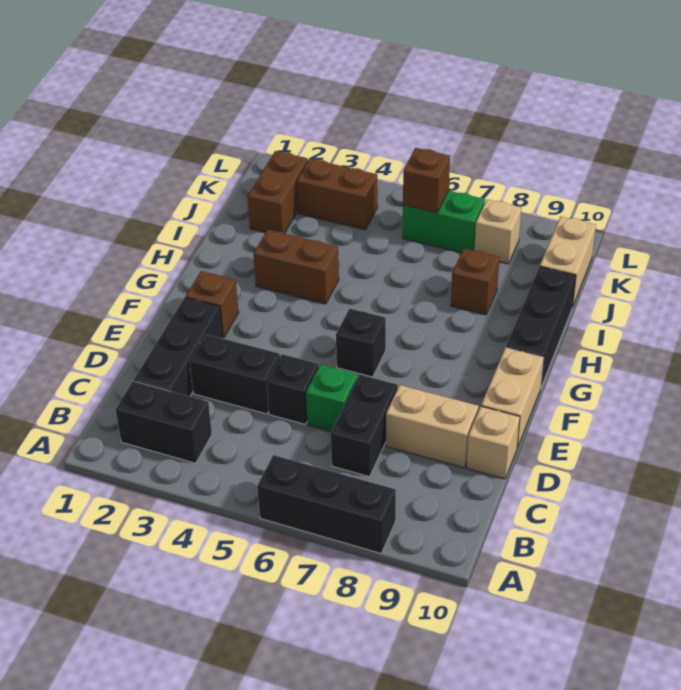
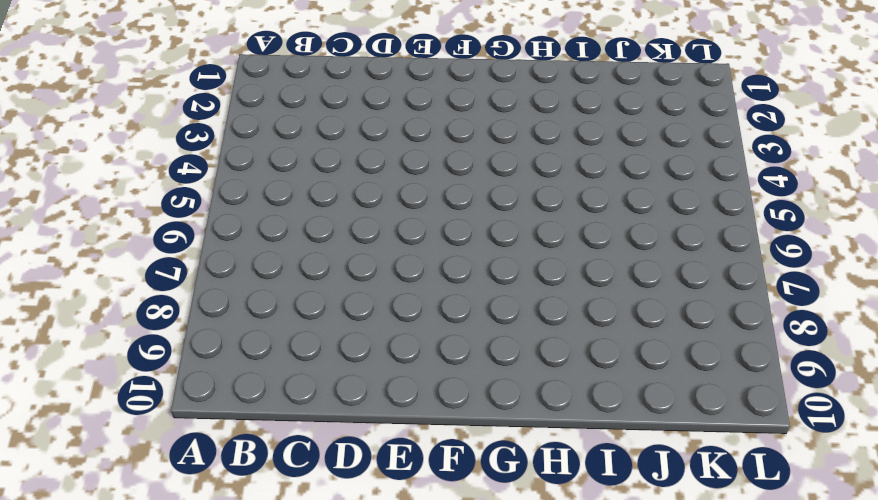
none -> black 1x3 brick [257,455,396,553]
none -> black 1x2 brick [116,381,212,463]
none -> black 1x3 brick [134,297,223,396]

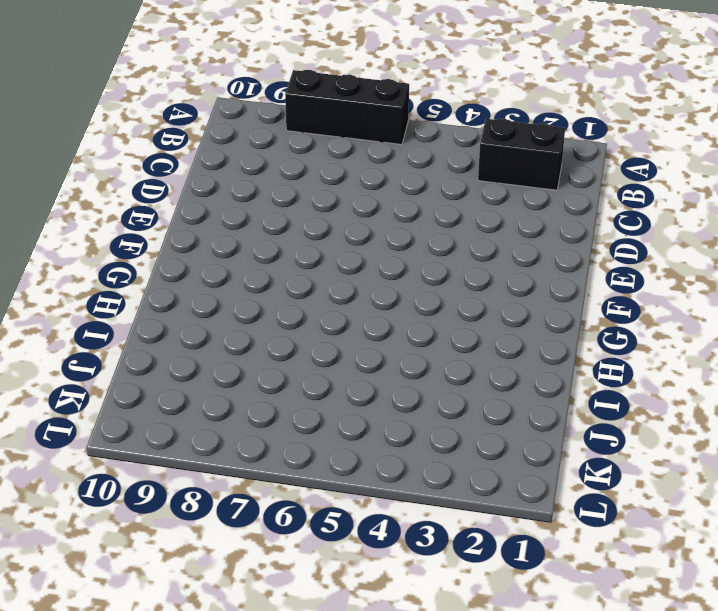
none -> black 1x3 brick [134,297,223,396]
none -> black 1x2 brick [331,375,398,477]
none -> black 1x2 brick [190,334,280,414]

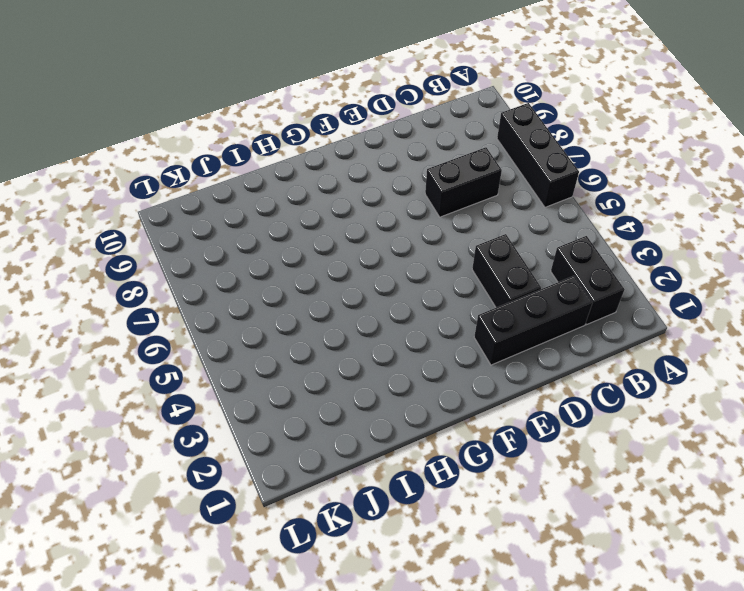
none -> black 1x1 brick [267,354,319,424]
none -> green 1x1 brick [306,364,358,431]
none -> tan 1x2 brick [386,385,479,468]

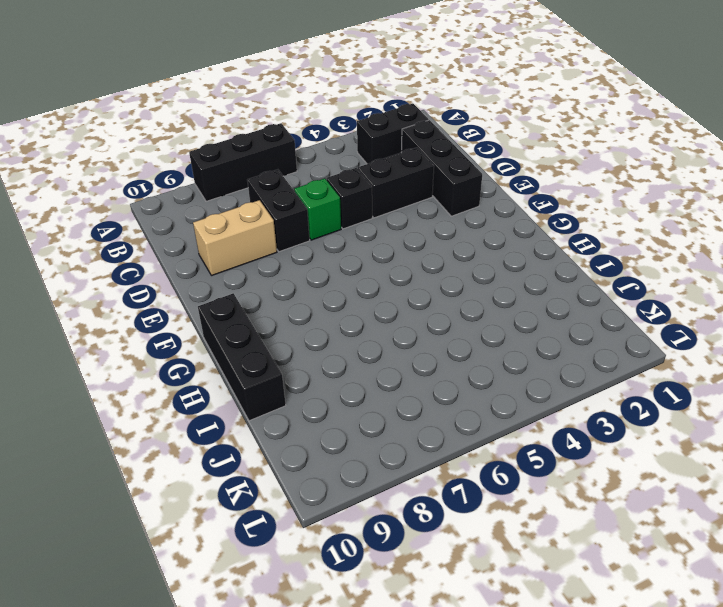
none -> tan 1x1 brick [466,406,520,479]
none -> tan 1x2 brick [481,348,543,448]
none -> brown 1x1 brick [186,271,239,338]

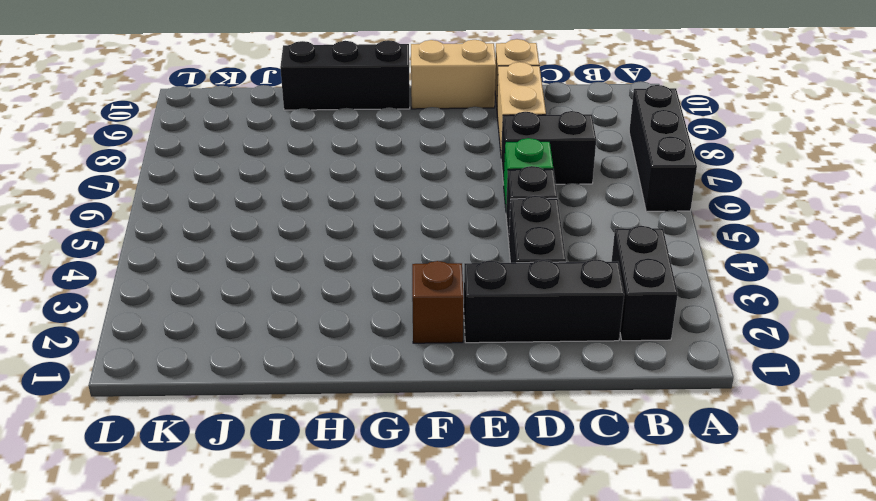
none -> black 1x1 brick [336,308,386,377]
none -> brown 1x2 brick [253,230,339,304]
none -> brown 1x1 brick [451,249,499,315]

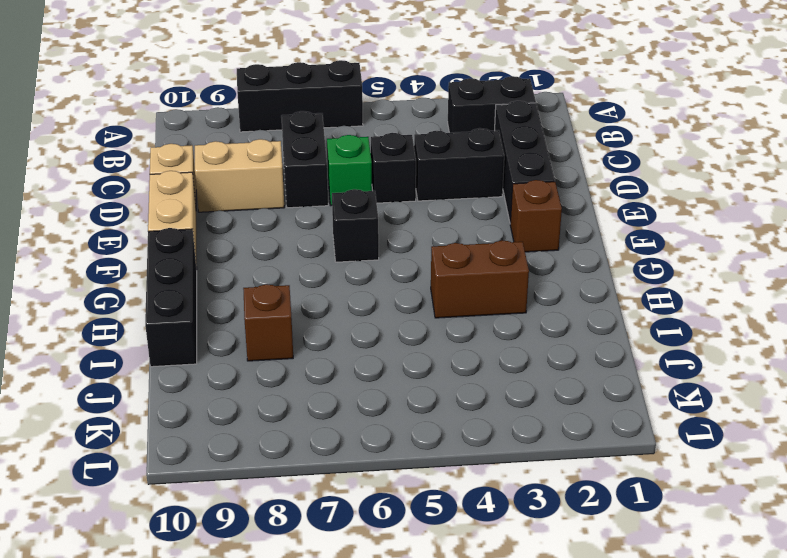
none -> brown 1x2 brick [248,151,308,233]
none -> tan 1x2 brick [540,216,596,307]
none -> brown 1x2 brick [297,159,378,230]

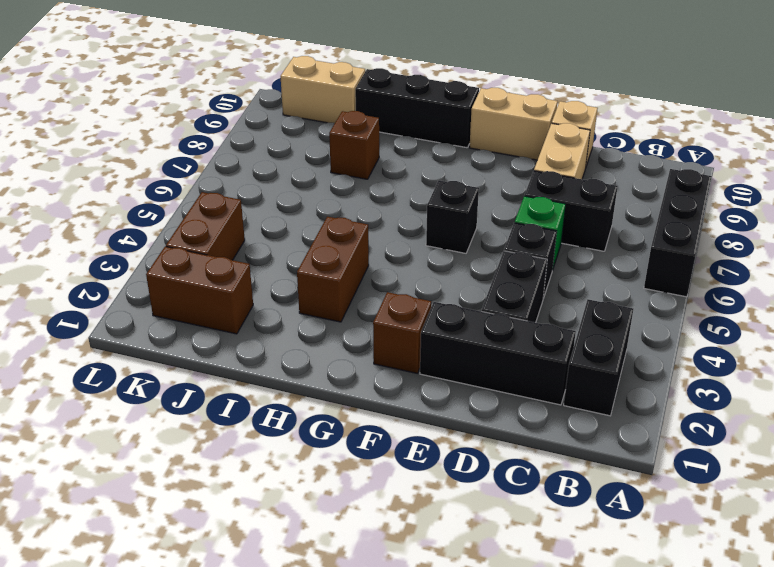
none -> green 1x2 brick [402,191,485,253]
none -> tan 1x1 brick [474,200,522,264]
none -> brown 1x1 brick [403,148,450,213]

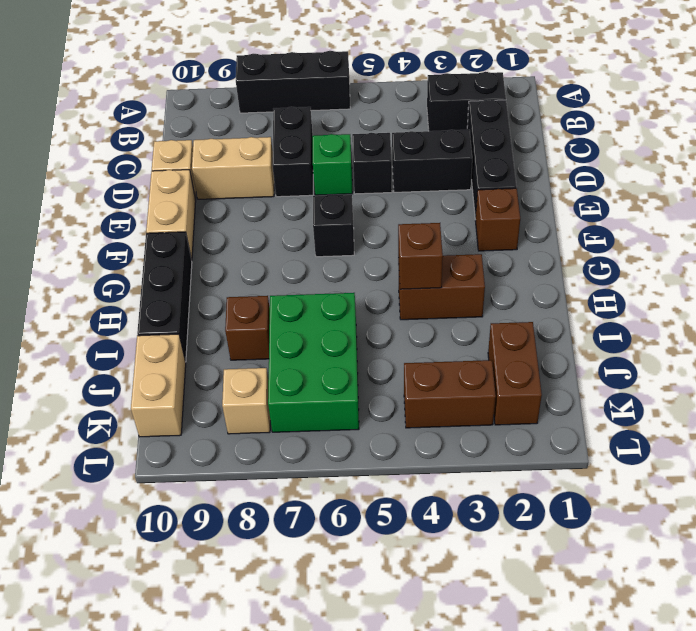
brown 1x1 brick [398,223,443,289] -> brown 1x1 brick moved to [403,148,450,213]
green 2x3 brick [268,293,359,432] -> green 1x2 brick [402,191,485,253]

